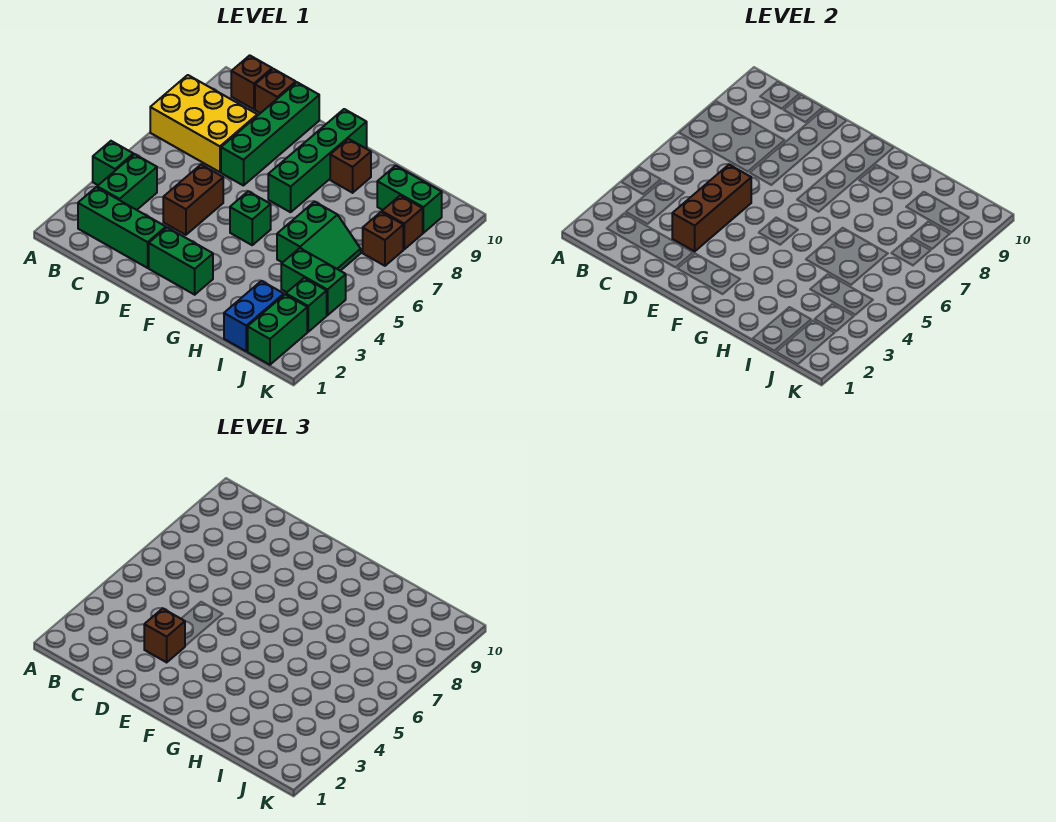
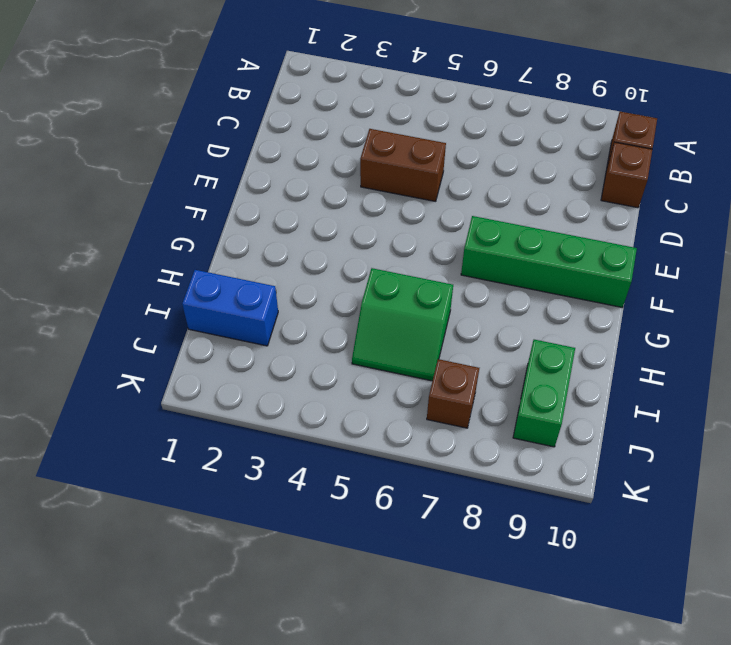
none -> green 1x1 brick [93,141,133,185]
none -> yellow 2x3 brick [150,75,257,172]
none -> green 1x3 brick [78,187,166,268]

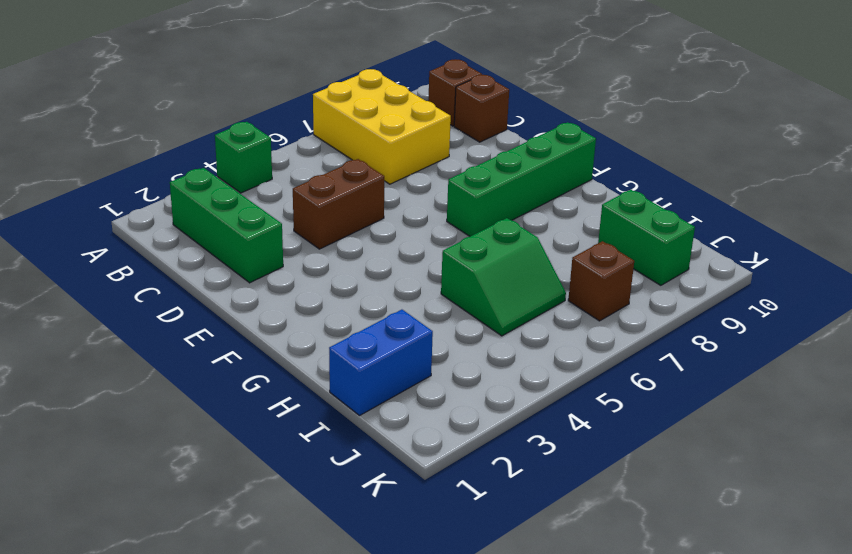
none -> green 1x2 brick [97,154,157,210]
none -> green 1x4 brick [221,82,319,186]
none -> green 1x2 brick [149,227,213,295]

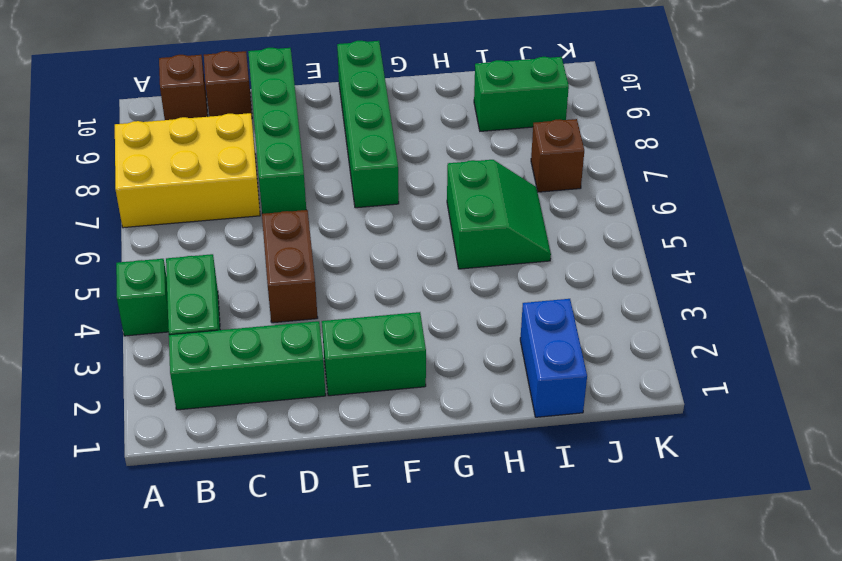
none -> green 1x1 brick [230,191,271,245]
none -> brown 1x1 brick [330,139,371,193]
none -> green 1x2 brick [281,248,346,315]

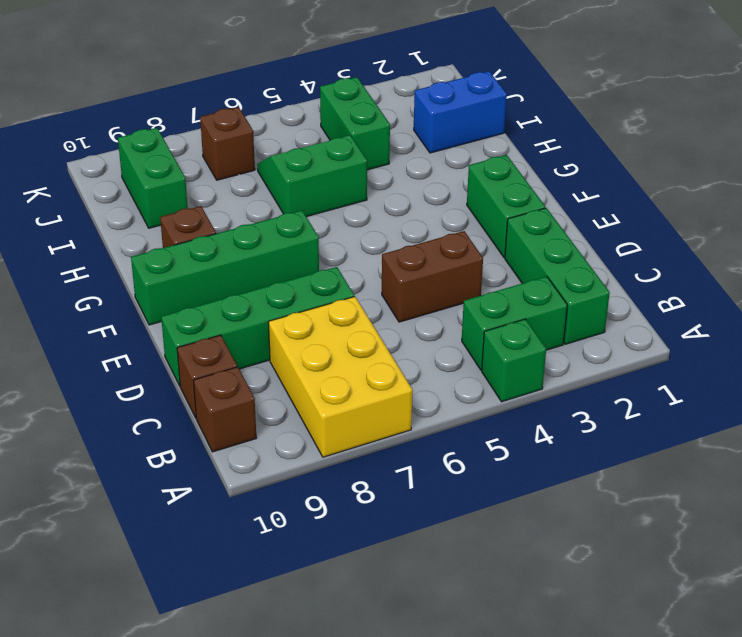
none -> green 1x1 brick [230,191,271,245]
none -> green 1x2 brick [248,294,307,365]
none -> green 1x1 brick [286,278,327,332]

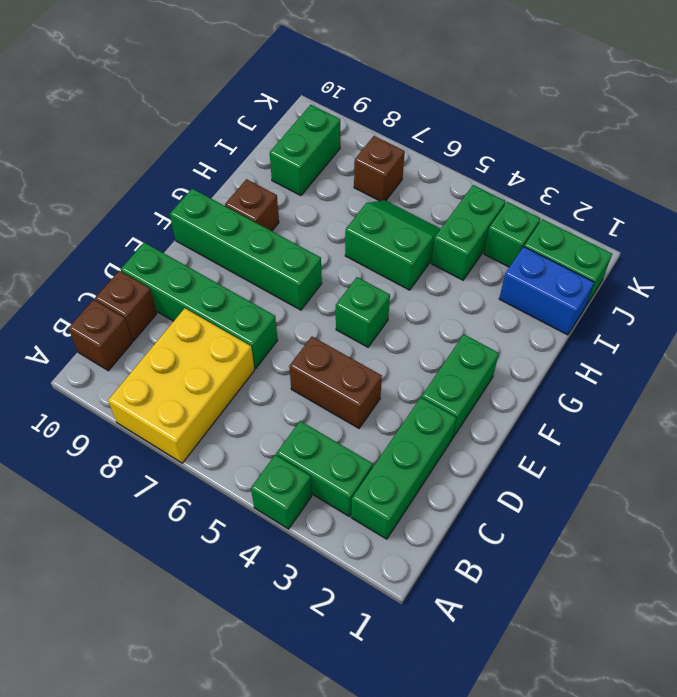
none -> brown 1x1 brick [382,196,423,249]
none -> brown 1x3 brick [672,165,751,251]
none -> brown 1x1 brick [144,608,185,662]

